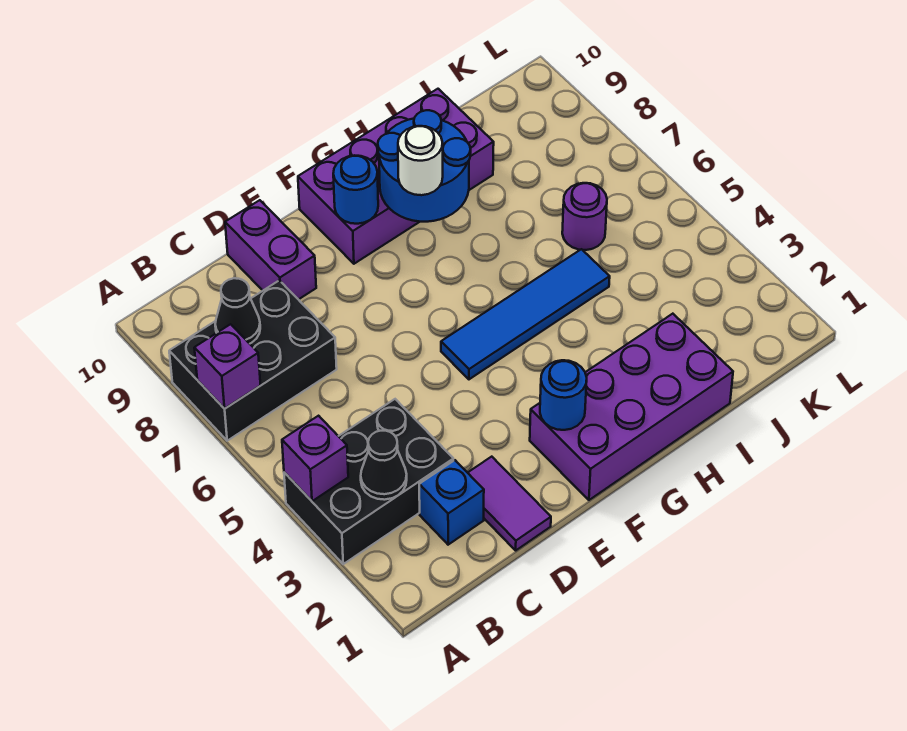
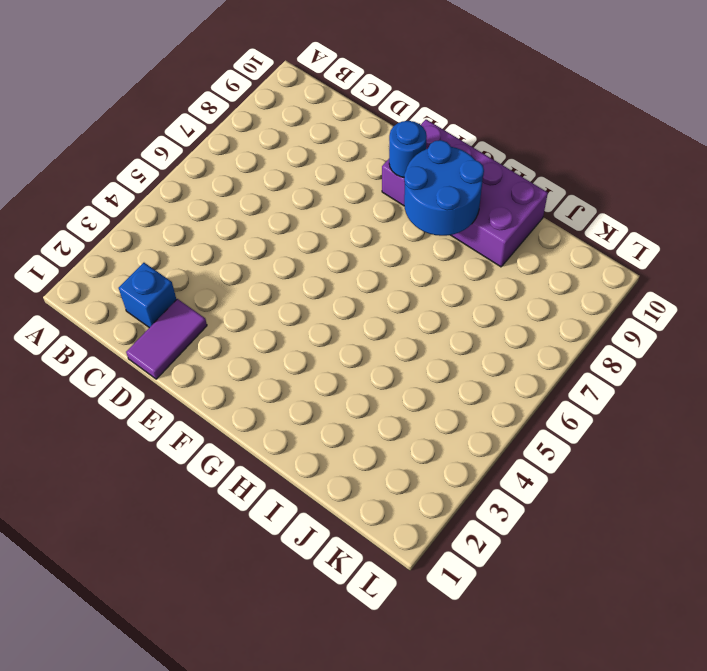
none -> black 2x3 brick [284,399,453,564]
none -> black 2x3 brick [169,280,337,441]
none -> purple 1x2 brick [225,200,316,300]

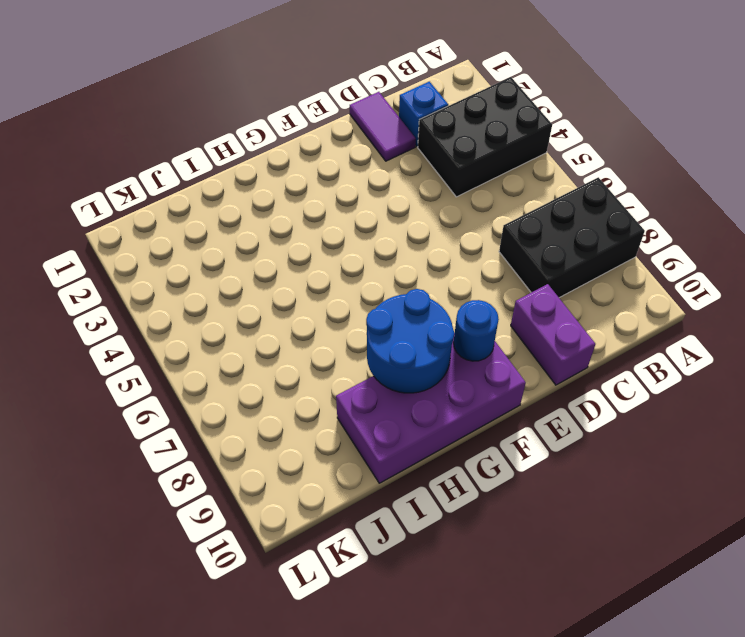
none -> purple 2x4 brick [530,314,733,500]
none -> blue 1x4 tile [441,249,610,379]
none -> purple 1x1 round brick [562,183,607,250]

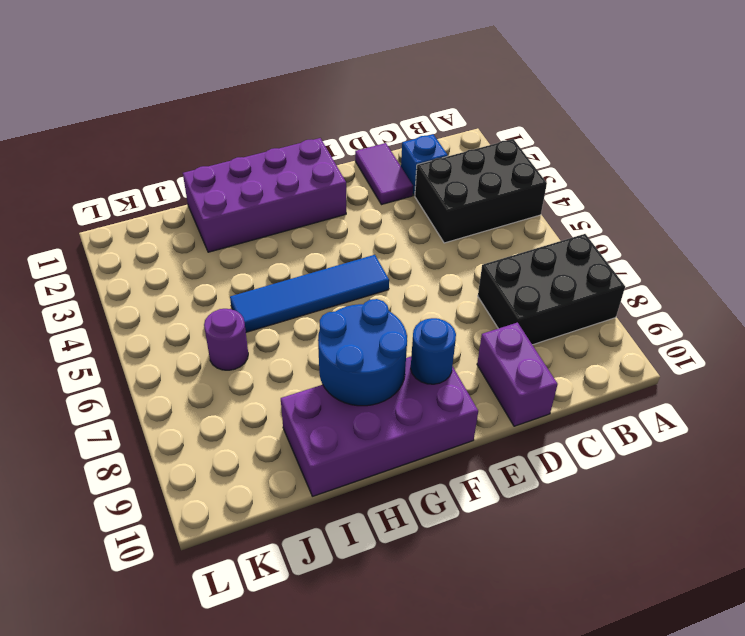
none -> purple 1x1 brick [282,416,348,501]
none -> purple 1x1 brick [194,324,261,409]
none -> black 1x1 cone [361,431,407,500]

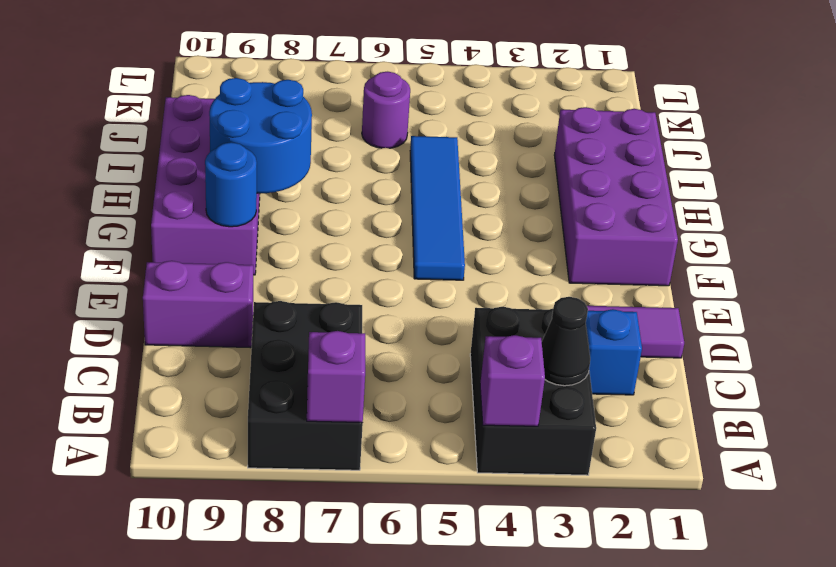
none -> black 1x1 cone [215,278,260,344]
none -> blue 1x1 round brick [540,360,587,430]
none -> white 1x1 round brick [398,126,443,195]

